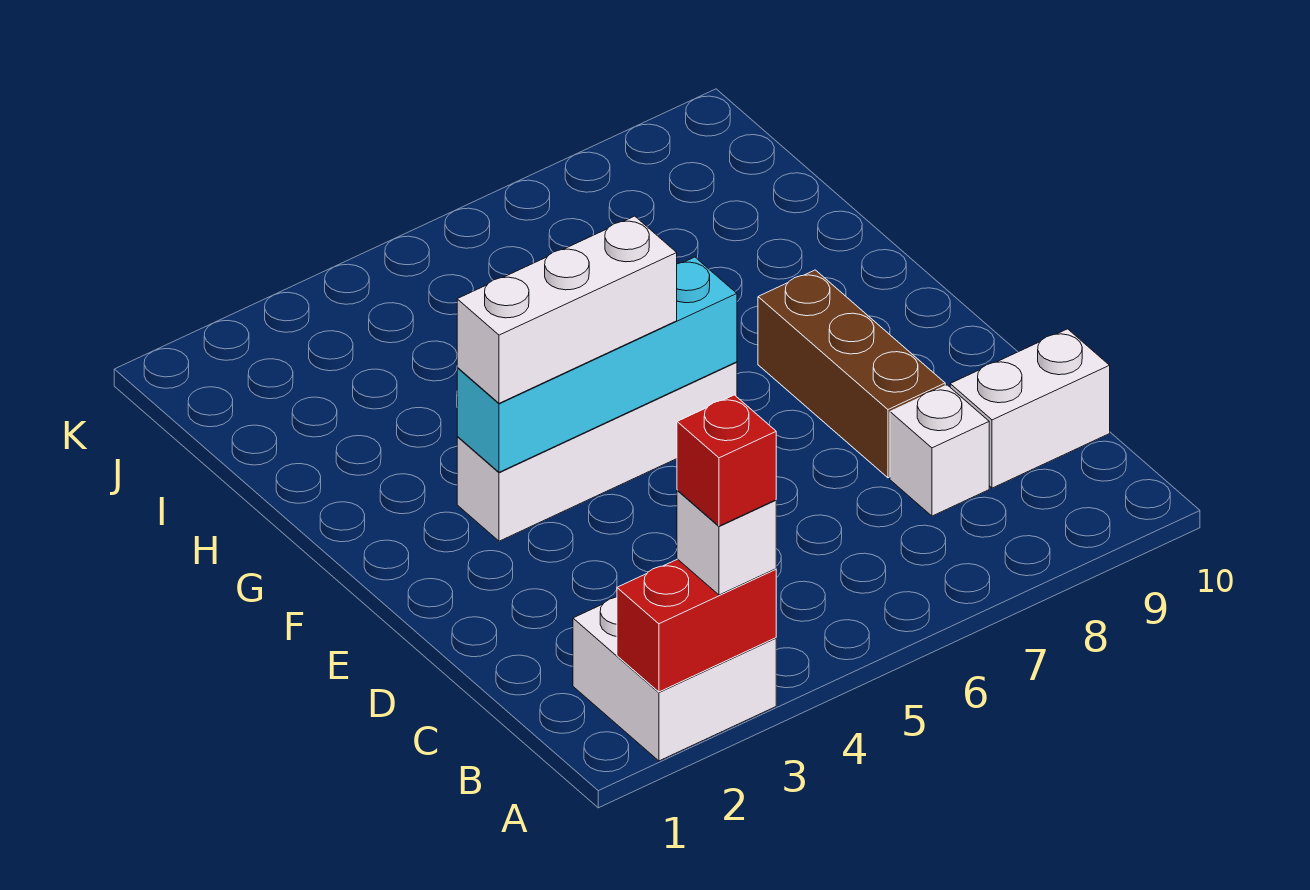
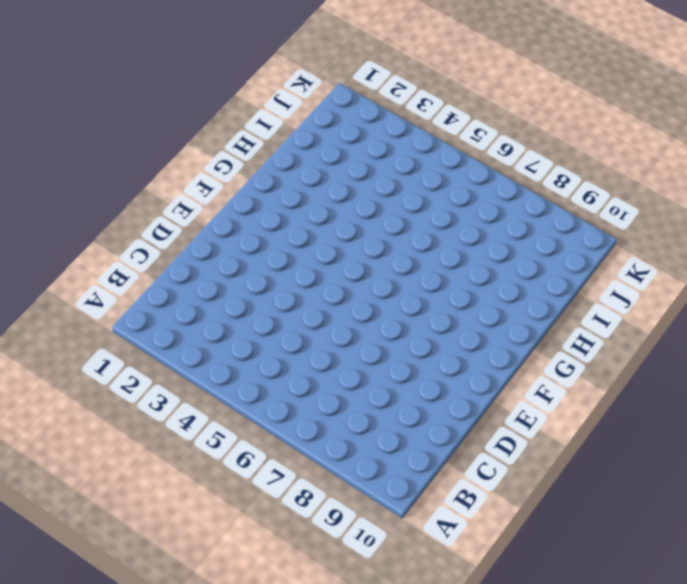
none -> white 2x2 brick [573,597,776,761]
none -> white 1x1 brick [890,385,989,516]

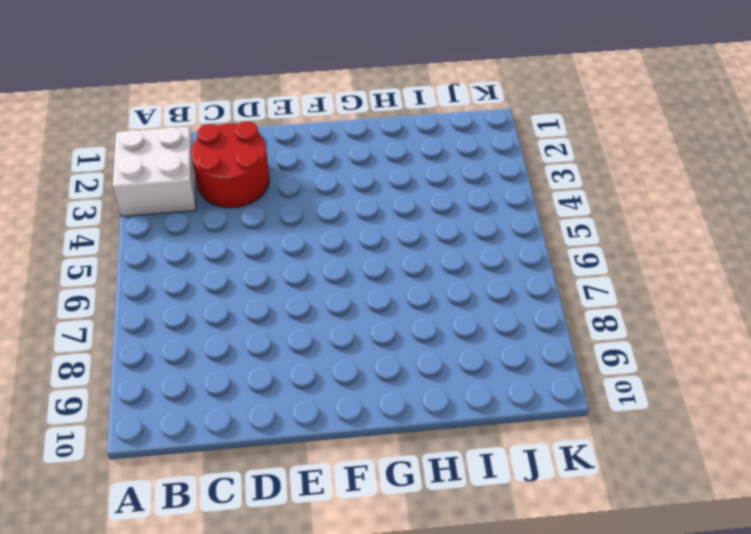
red 2x2 round brick [191,121,269,208] -> none
none -> white 1x1 brick [890,385,989,516]
none -> white 1x2 brick [950,329,1110,488]

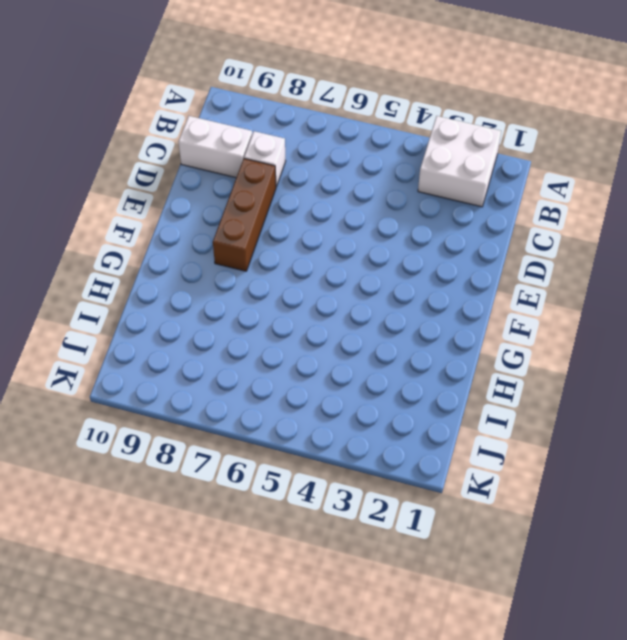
none -> white 1x4 brick [457,362,737,541]
none -> red 1x2 brick [617,559,776,692]

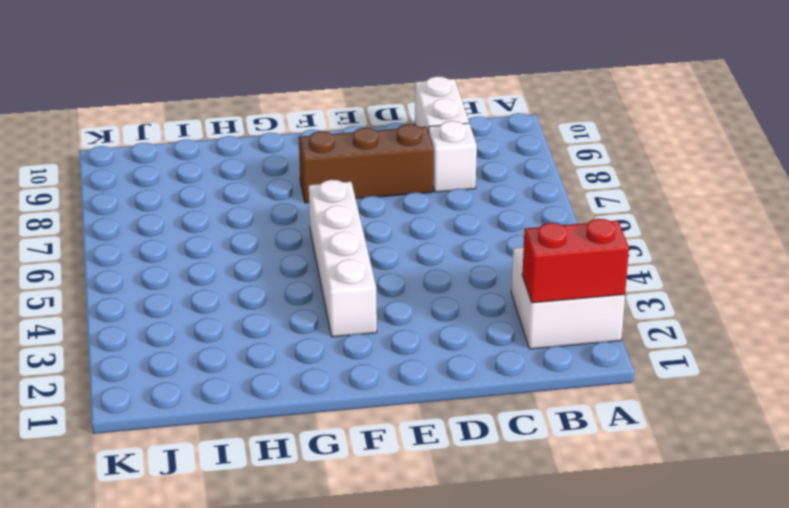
red 1x2 brick [522,219,629,303] -> red 1x2 brick turned to [617,559,776,692]
none -> cyan 1x4 brick [457,257,737,472]
none -> white 1x1 brick [677,490,776,595]

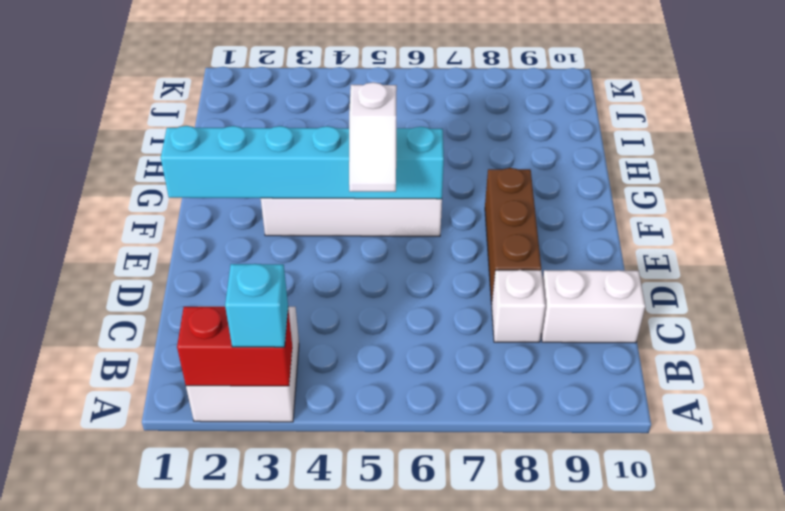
cyan 1x1 brick [225,264,288,347] -> white 1x1 brick [677,490,776,595]
white 1x2 slope [349,82,397,192] -> white 1x3 brick [457,216,677,403]
cyan 1x6 brick [161,126,444,199] -> cyan 1x4 brick [457,257,737,472]
none -> red 1x1 brick [677,395,776,526]

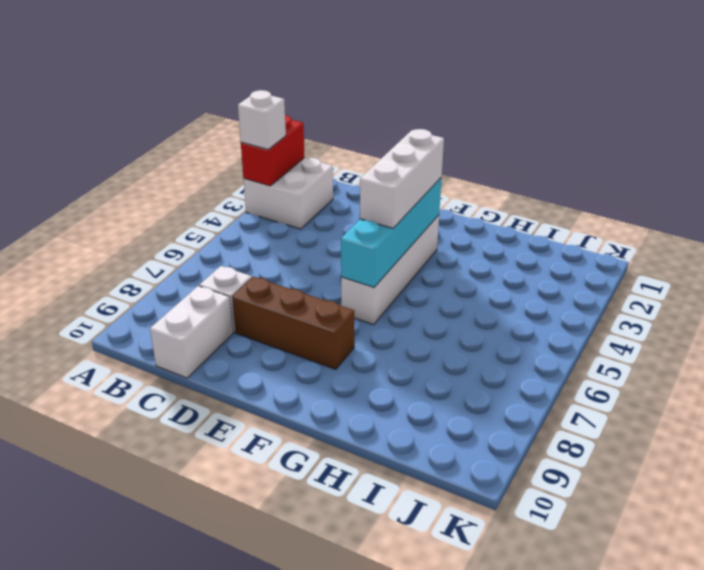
none -> red 1x1 brick [677,395,776,526]

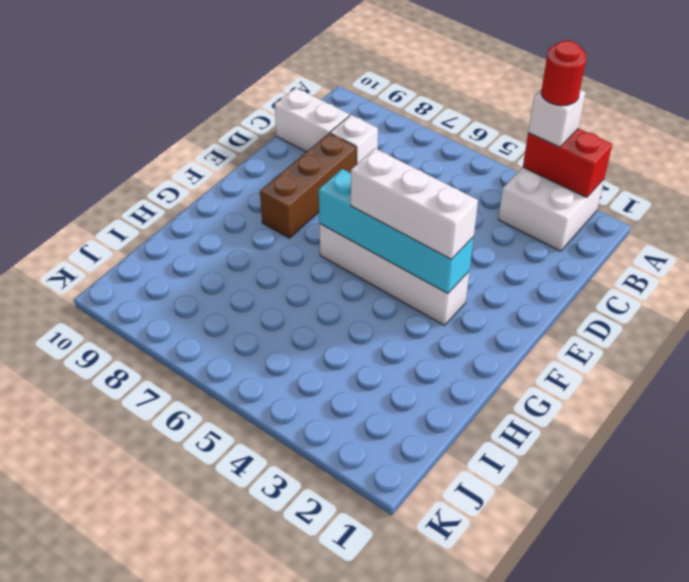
red 1x1 round brick [541,41,586,106] -> red 1x1 brick [677,395,776,526]

